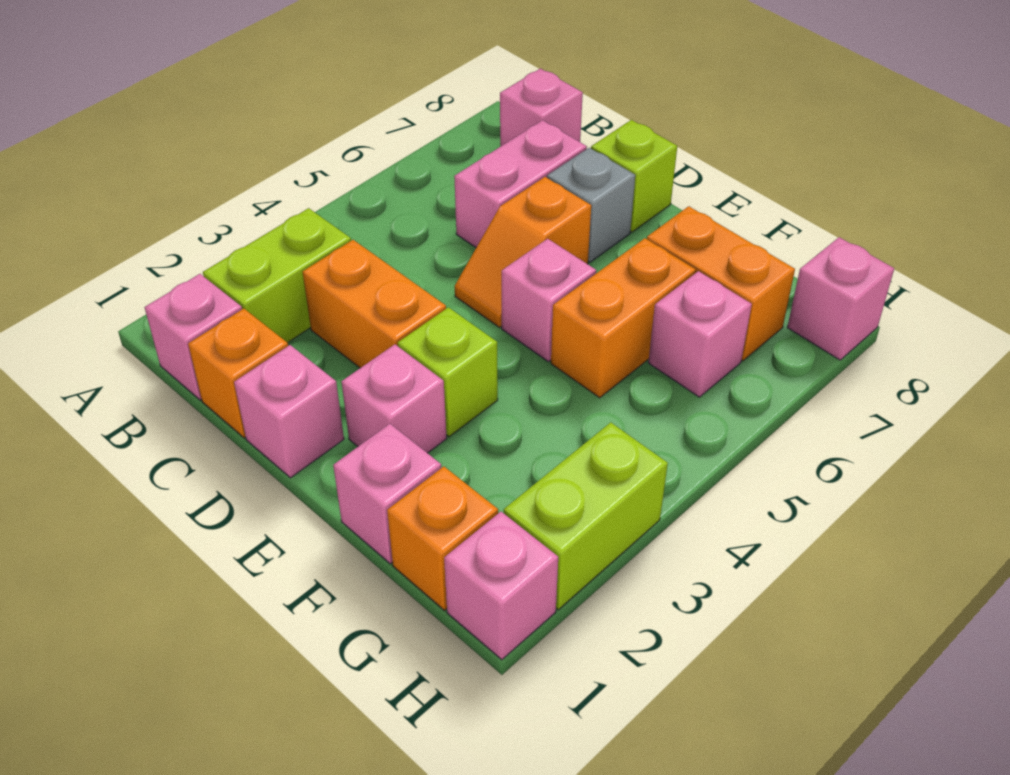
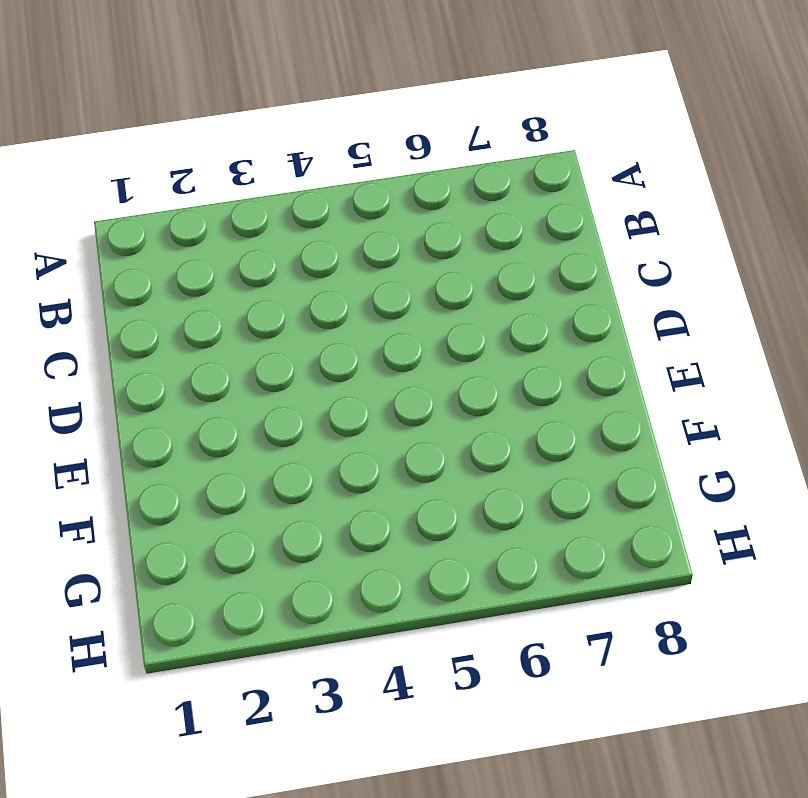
none -> pink 1x1 brick [145,274,242,400]
none -> lime 1x2 brick [203,208,351,343]
none -> pink 1x1 brick [500,68,583,147]

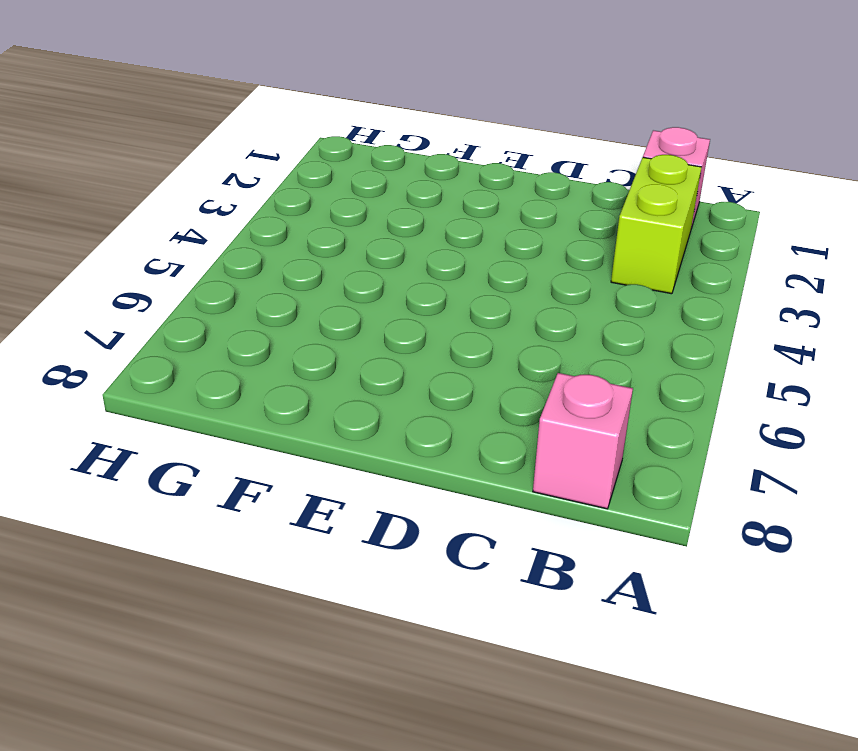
none -> orange 1x1 brick [188,309,288,438]
none -> orange 1x2 brick [303,240,446,368]
none -> pink 1x2 brick [454,120,587,247]

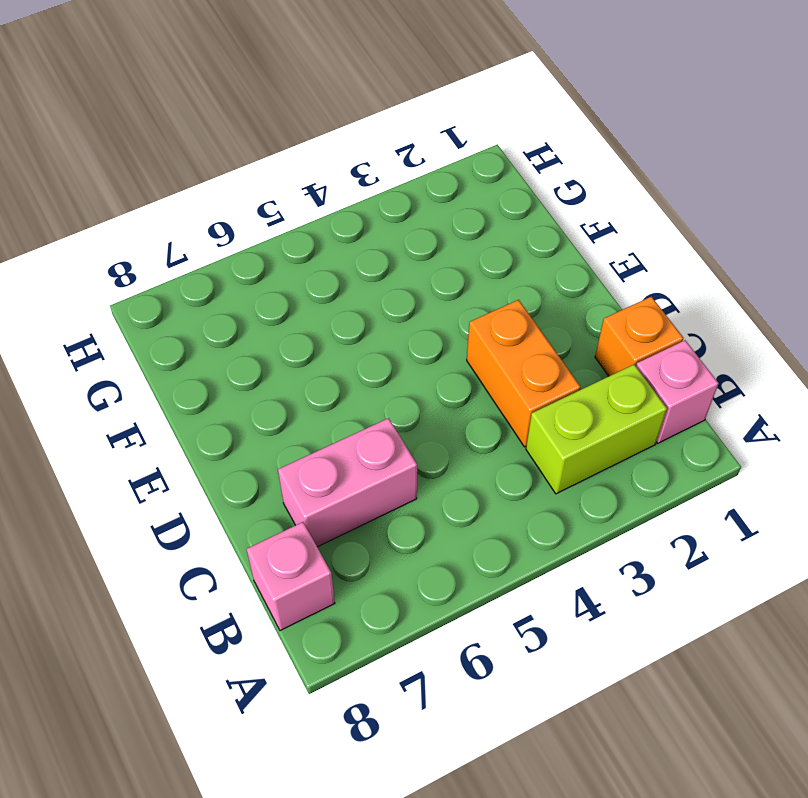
none -> pink 1x1 brick [234,345,344,478]
none -> orange 1x2 slope [455,177,591,327]
none -> grey 1x1 brick [547,148,635,262]

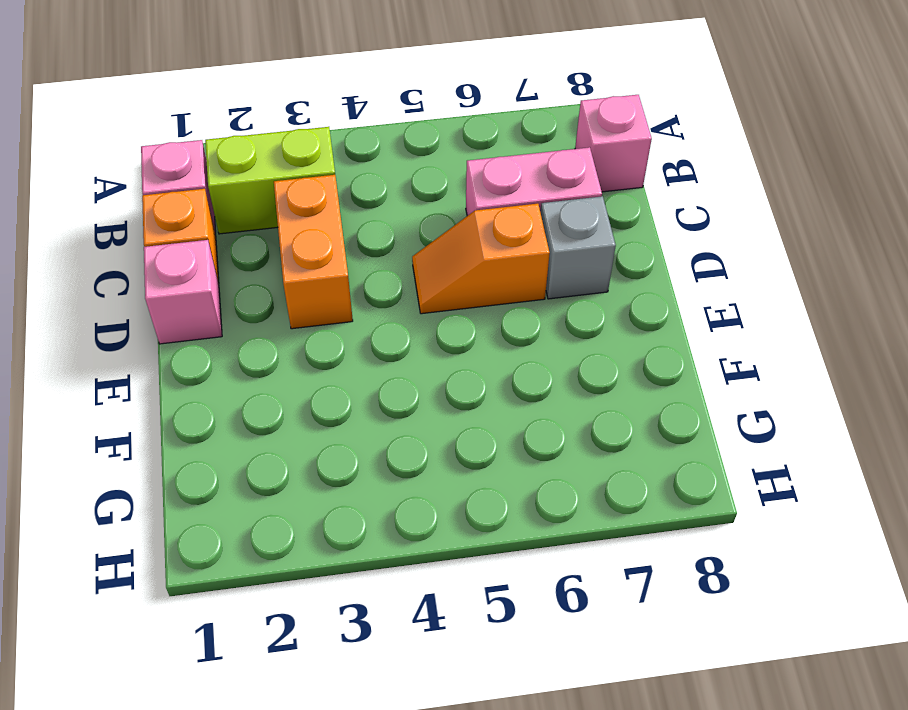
none -> lime 1x1 brick [591,120,677,232]
none -> pink 1x1 brick [342,344,447,453]
none -> lime 1x1 brick [398,307,498,437]

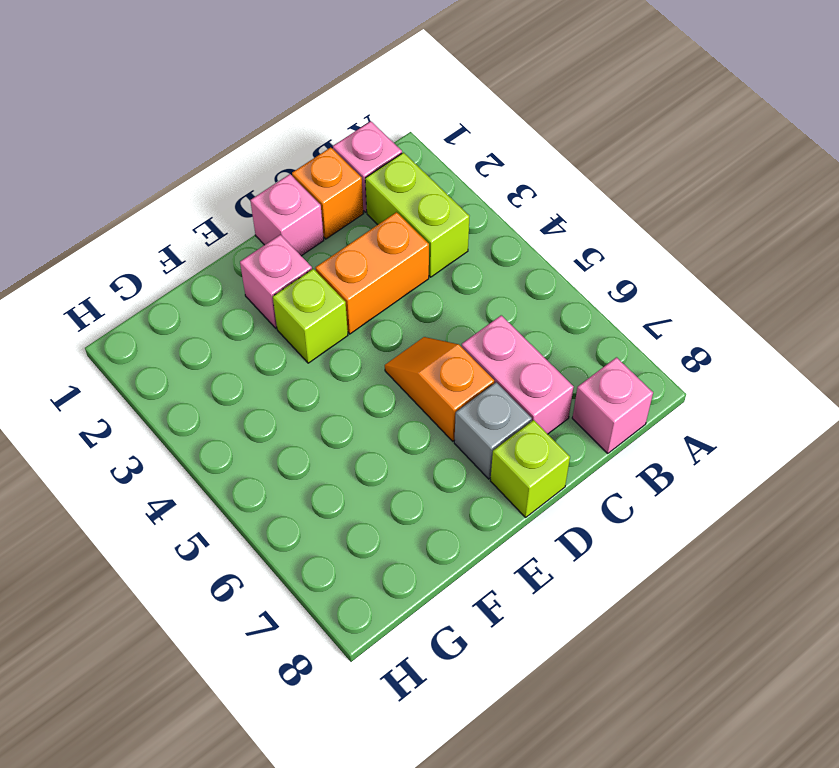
none -> pink 1x1 brick [502,239,596,362]
none -> pink 1x1 brick [333,424,441,564]
none -> orange 1x2 brick [551,238,696,398]

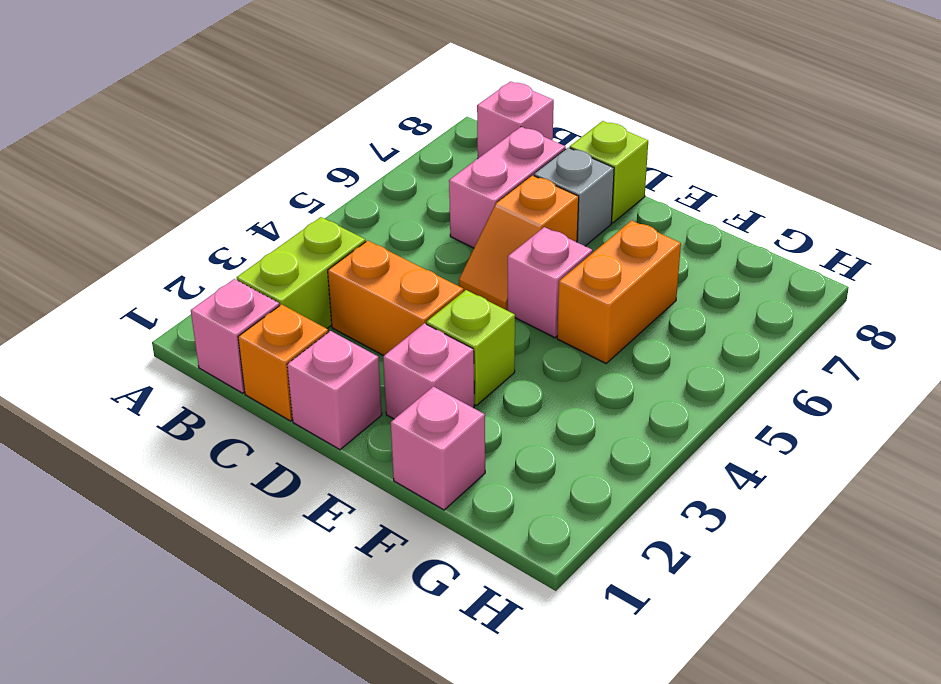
none -> orange 1x2 brick [647,206,795,361]
none -> orange 1x1 brick [387,467,498,610]
none -> pink 1x1 brick [648,271,752,397]

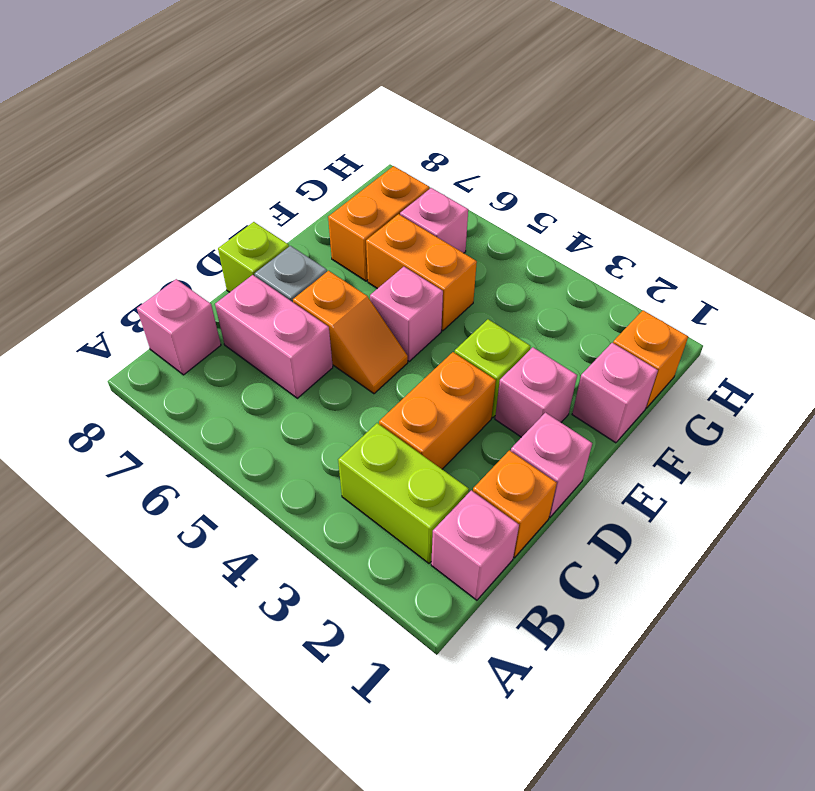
none -> pink 1x1 brick [444,512,558,660]
none -> lime 1x2 brick [504,422,668,610]
none -> pink 1x1 brick [787,237,894,360]

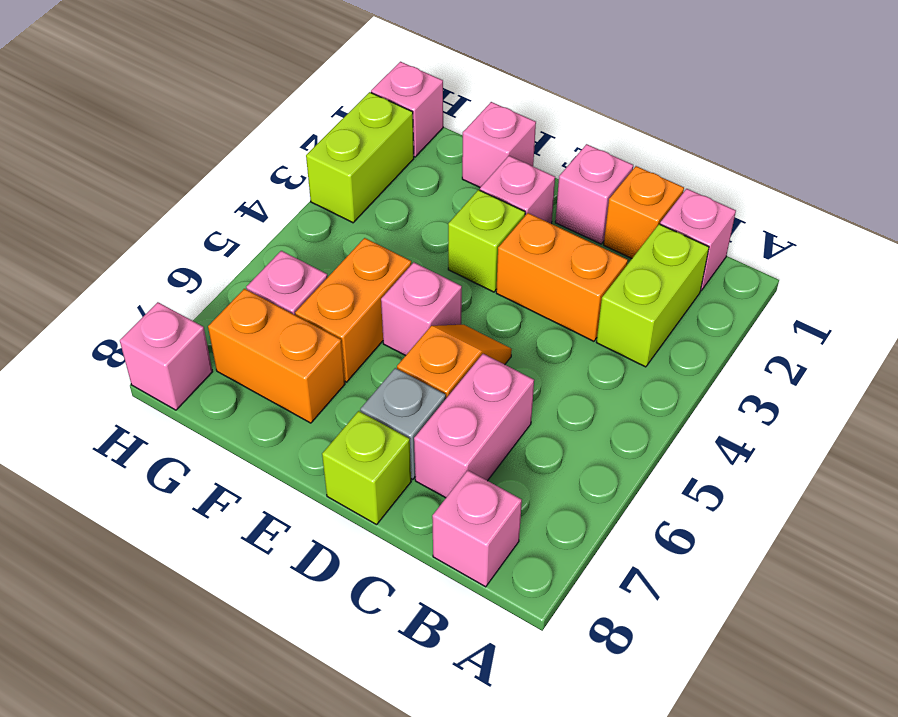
none -> orange 1x1 brick [387,467,498,610]

